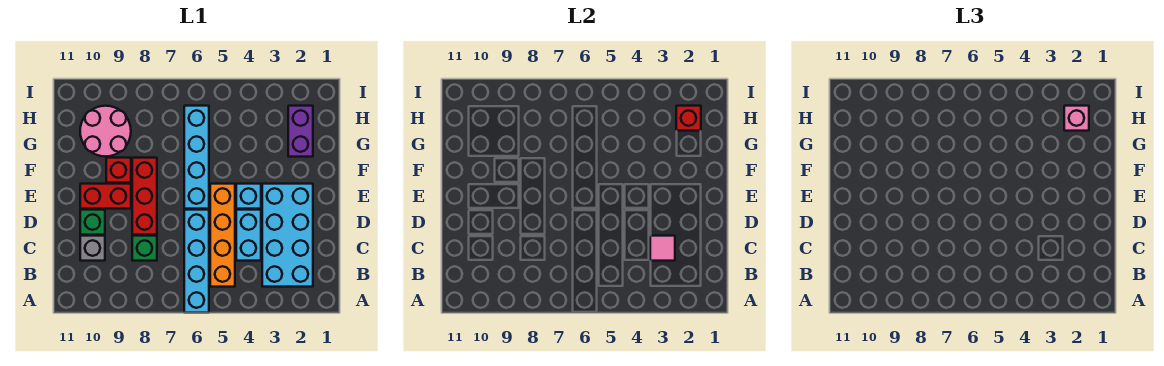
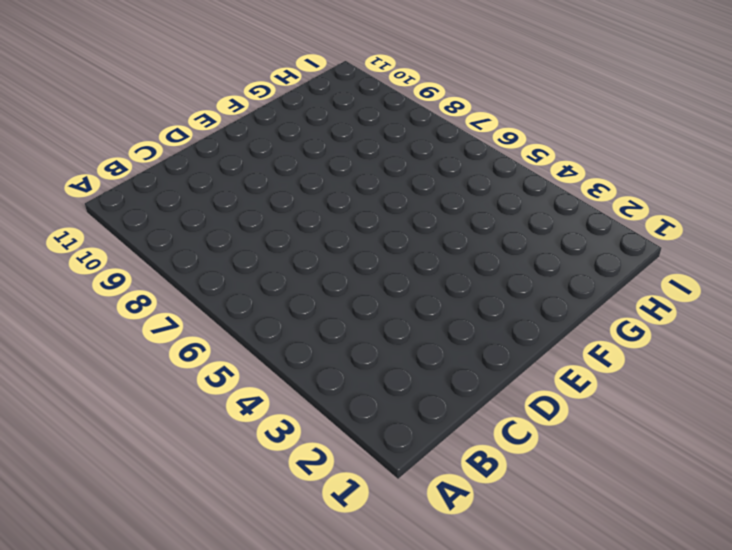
none -> cyan 1x4 brick [184,210,209,313]
none -> cyan 2x4 brick [262,184,313,287]
none -> orange 1x4 brick [210,184,235,287]

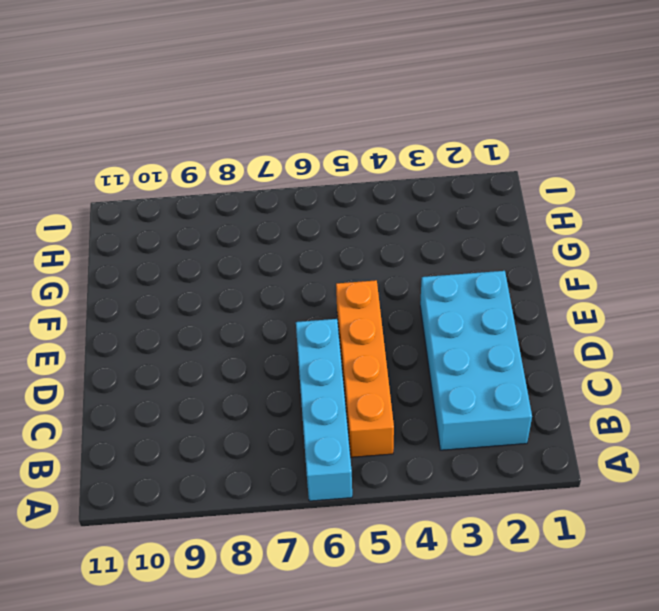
none -> cyan 1x2 brick [236,210,261,261]
none -> green 1x1 brick [132,236,157,261]
none -> grey 1x1 brick [80,236,105,261]

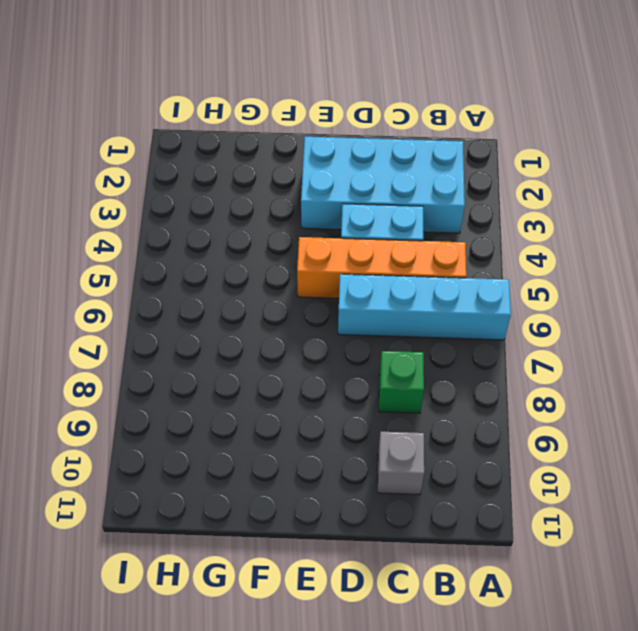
none -> red 1x3 brick [132,158,157,235]
none -> green 1x1 brick [80,210,105,235]
none -> cyan 1x1 brick [236,184,261,209]

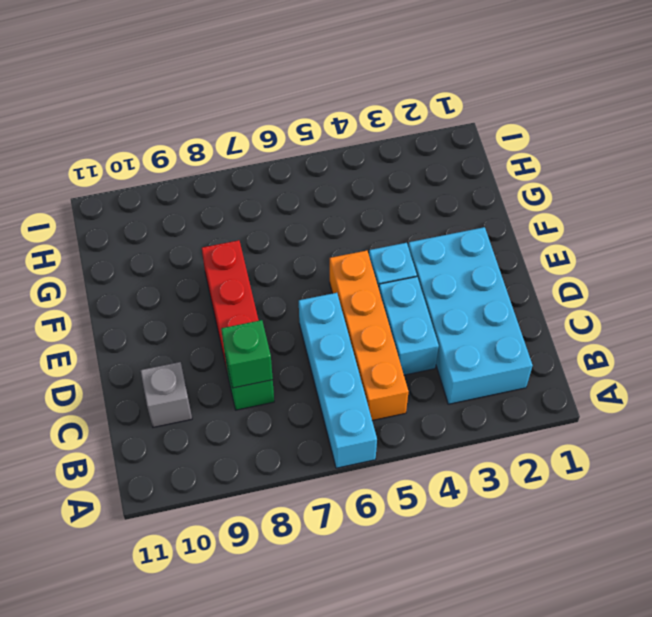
green 1x1 brick [221,320,273,388] -> green 1x1 brick moved to [80,210,105,235]
none -> cyan 1x4 brick [184,106,209,209]
none -> red 1x2 brick [80,184,131,209]
none -> red 1x1 brick [106,158,131,183]

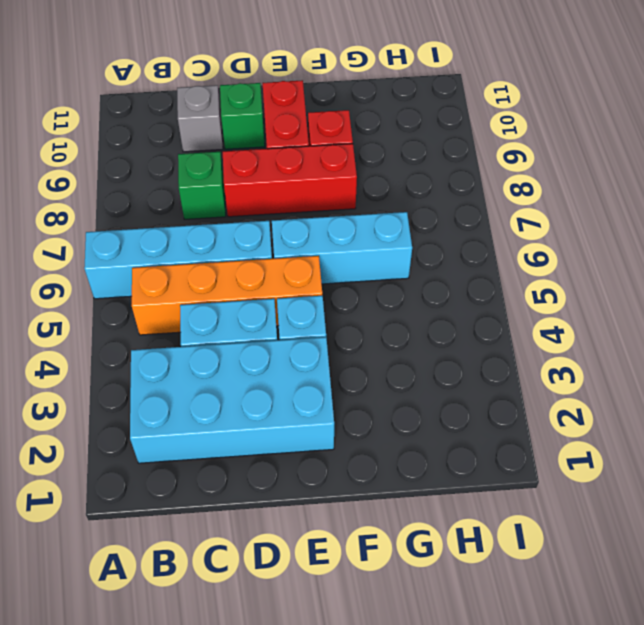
cyan 1x3 brick [272,212,412,284] -> cyan 1x4 brick [184,106,209,209]
none -> purple 1x2 brick [288,106,313,157]
none -> pink 2x2 round brick [80,106,131,157]
none -> pink 1x1 tile [650,236,675,261]

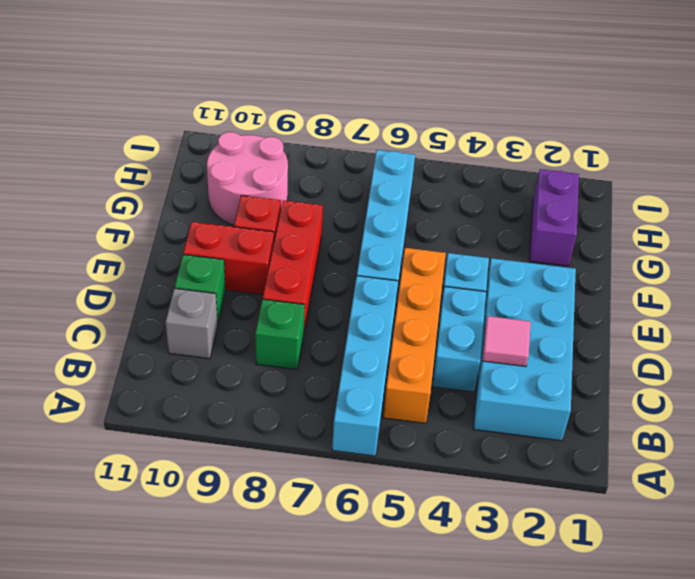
none -> red 1x1 brick [676,106,701,131]
none -> pink 1x1 brick [1064,106,1089,131]

